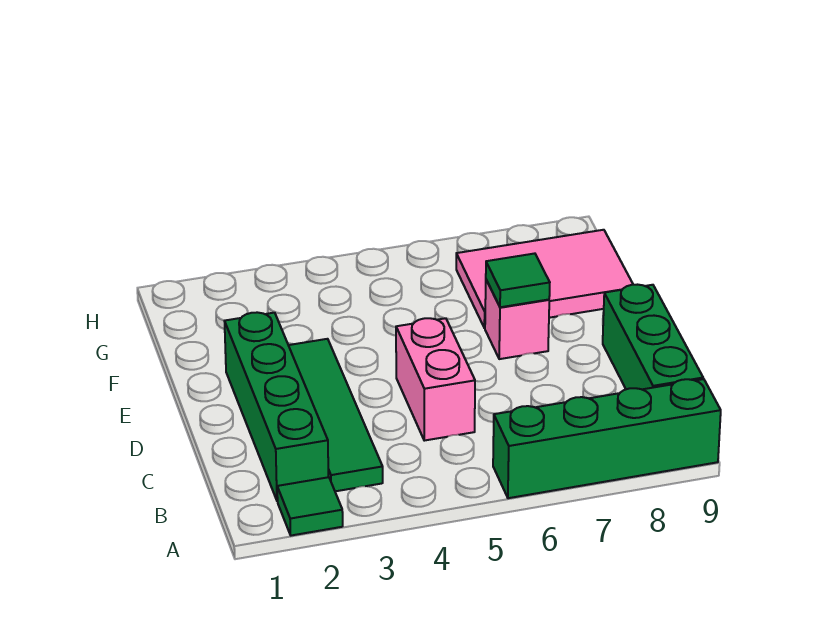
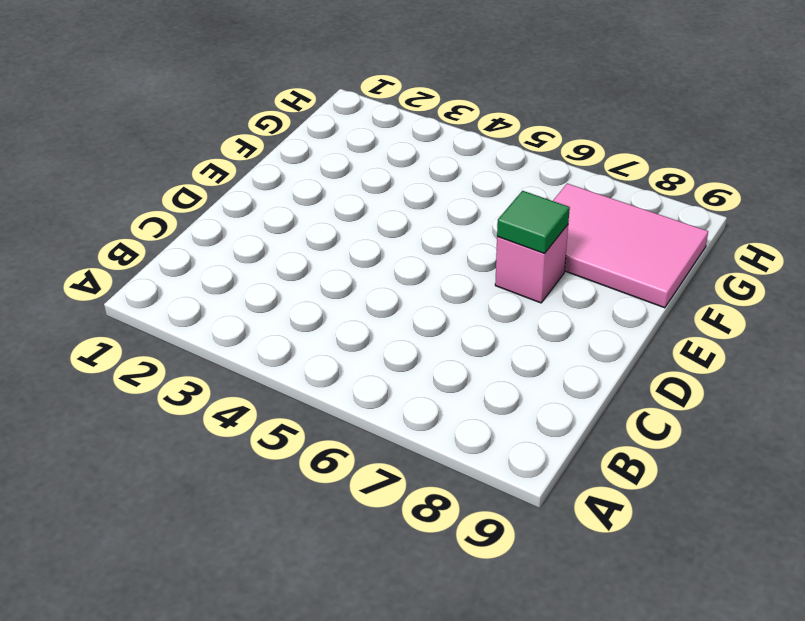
none -> green 1x1 tile [277,477,343,536]
none -> green 1x4 brick [493,379,721,498]

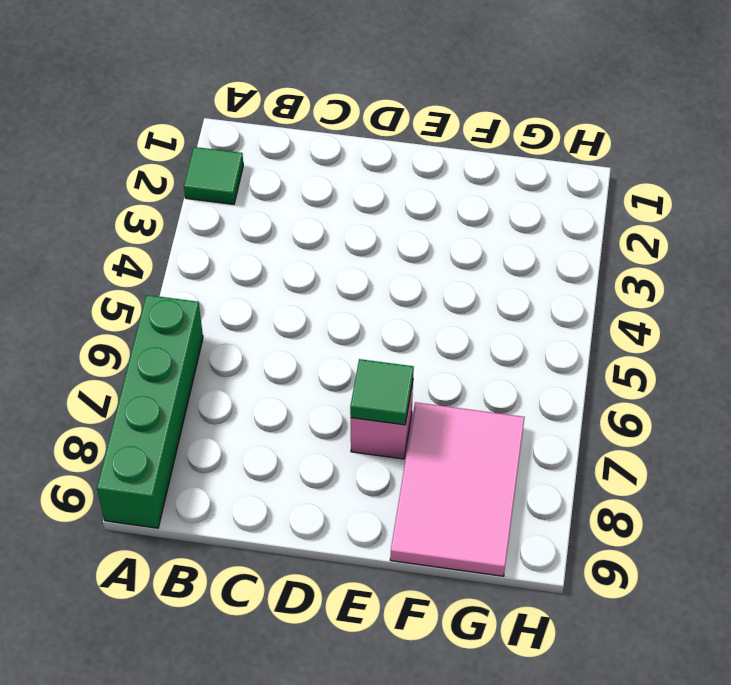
none -> green 1x4 brick [225,312,328,501]
none -> green 1x4 tile [288,339,383,491]

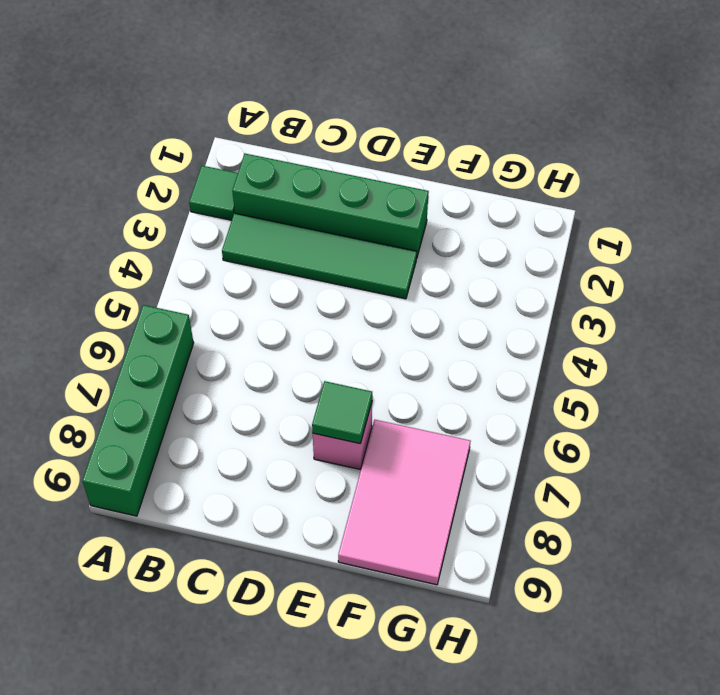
none -> green 1x3 brick [603,285,703,389]
none -> pink 1x2 brick [396,318,475,441]

